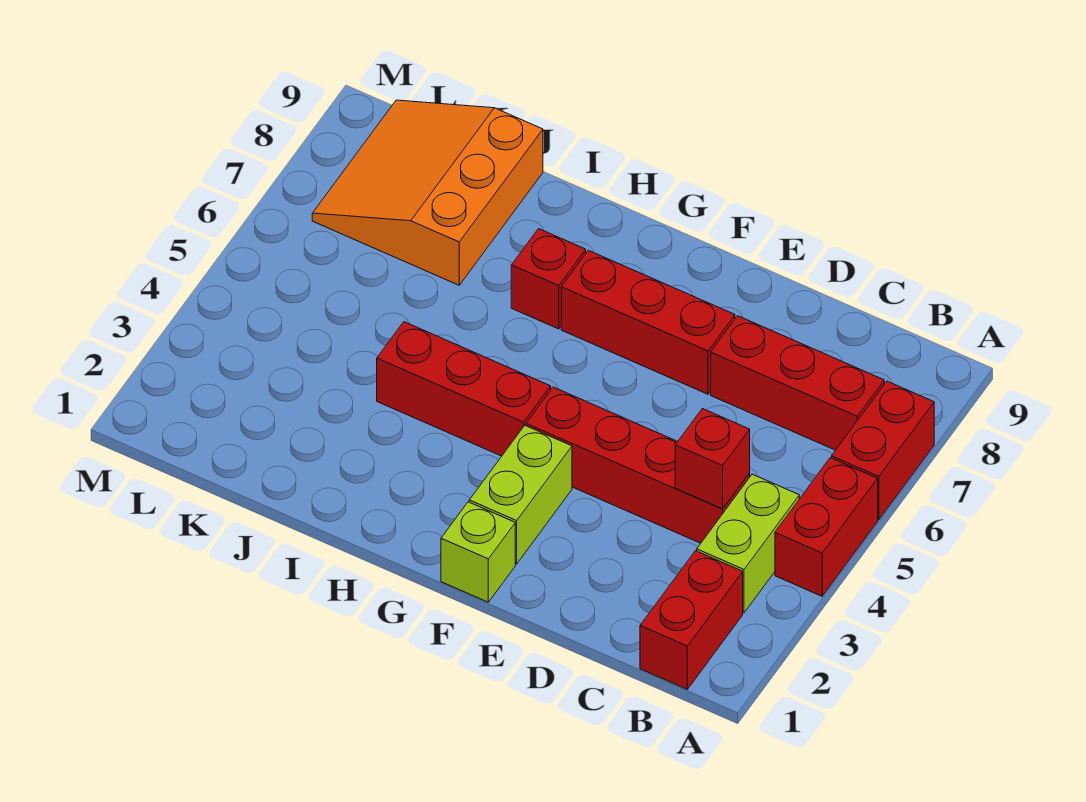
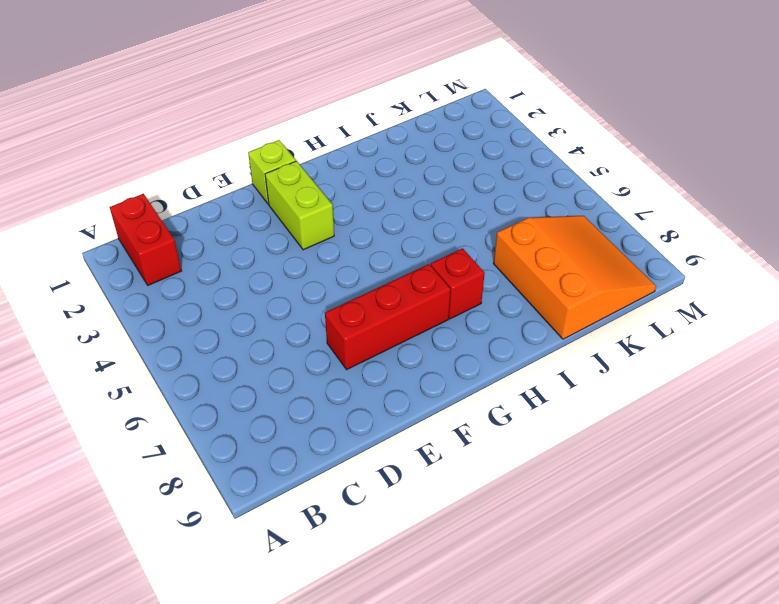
none -> red 1x2 brick [775,458,878,596]
none -> red 1x2 brick [832,381,934,520]
none -> lime 1x2 brick [697,474,799,613]

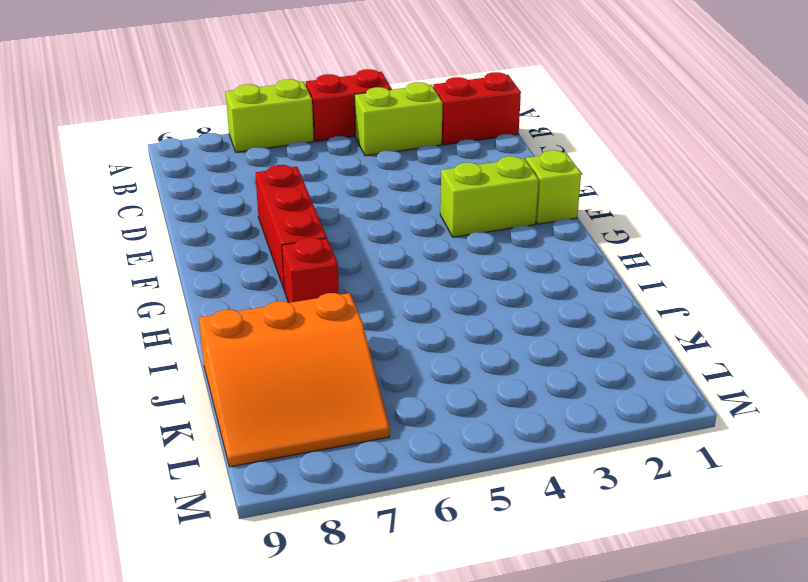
lime 1x2 brick [226,79,314,152] -> red 1x2 brick [832,381,934,520]
none -> red 1x3 brick [711,316,884,450]
none -> red 1x4 brick [526,387,750,543]
none -> red 1x3 brick [377,322,551,456]

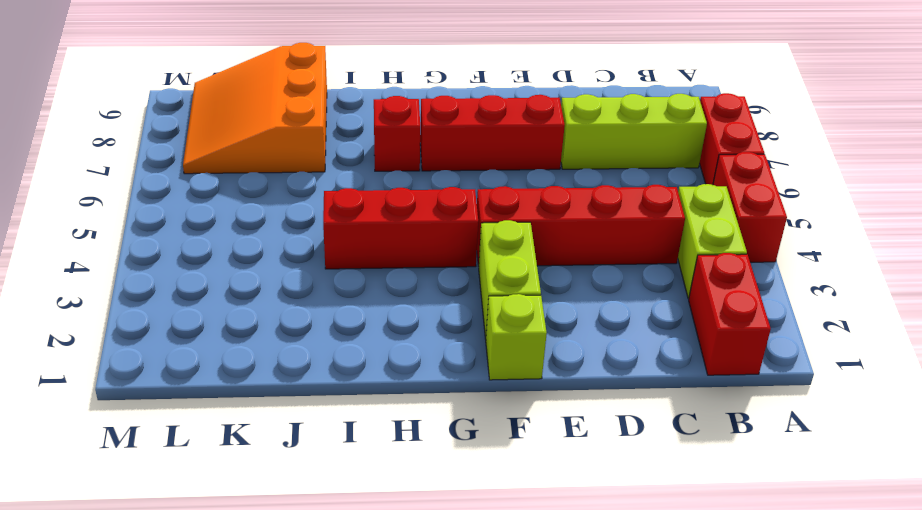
lime 1x3 brick [561,94,707,169] -> red 1x3 brick [711,316,884,450]
none -> red 1x1 brick [675,409,750,509]

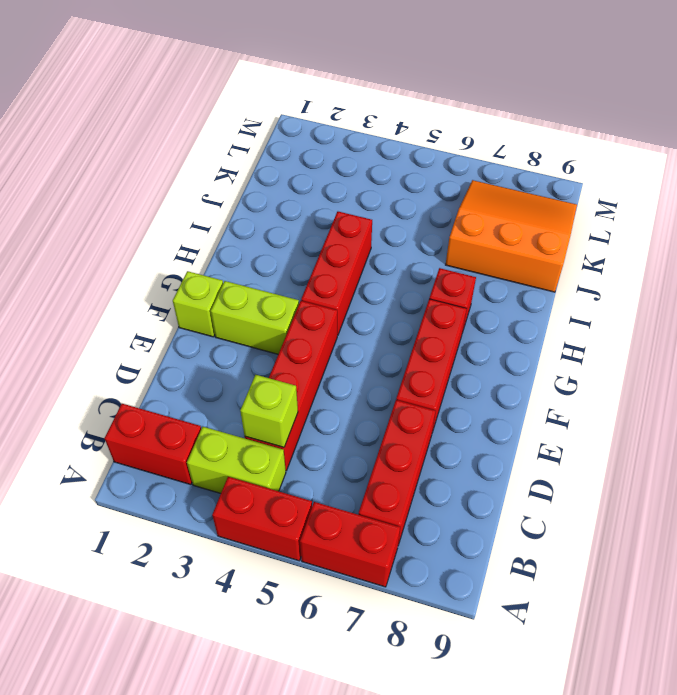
lime 1x1 brick [240,375,298,447] -> red 1x1 brick [675,409,750,509]

